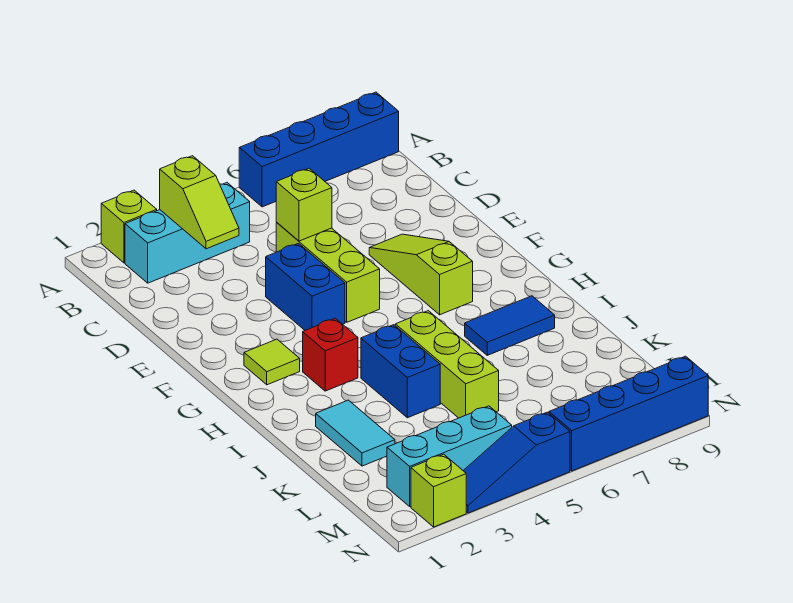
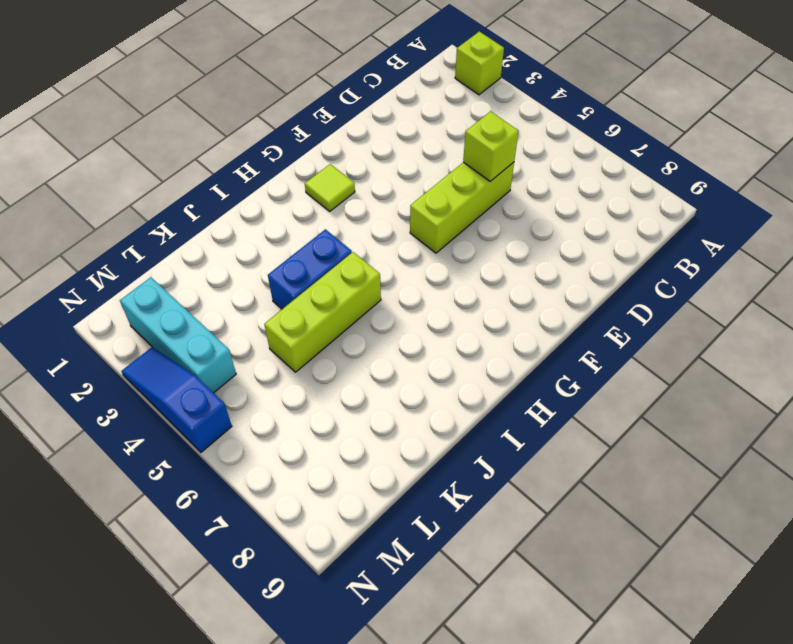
none -> blue 1x4 brick [239,92,399,207]
none -> cyan 1x3 brick [125,183,250,283]
none -> blue 1x2 brick [266,243,345,330]

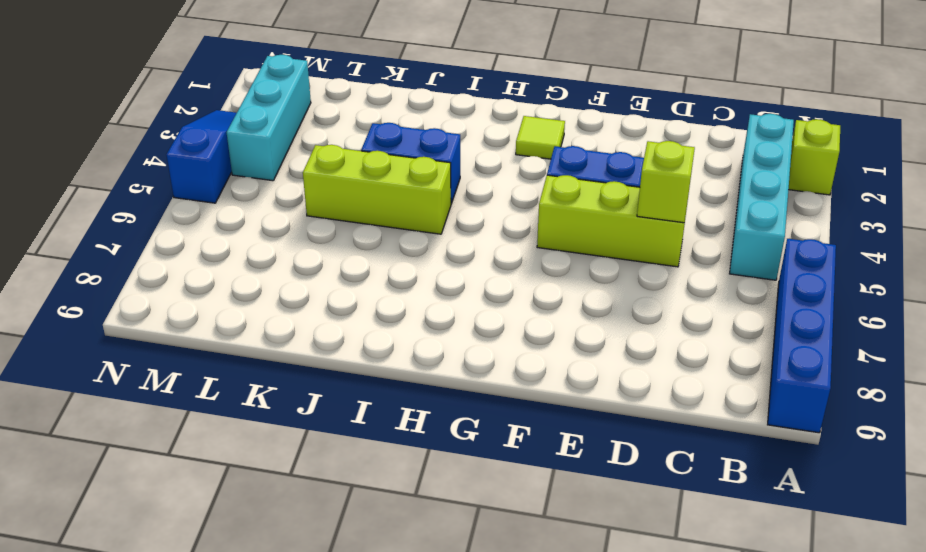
cyan 1x4 brick [730,114,794,280] -> cyan 1x3 brick [125,183,250,283]
none -> lime 1x3 slope [369,234,473,315]
none -> red 1x1 brick [303,318,358,391]
none -> blue 1x2 tile [465,296,555,355]

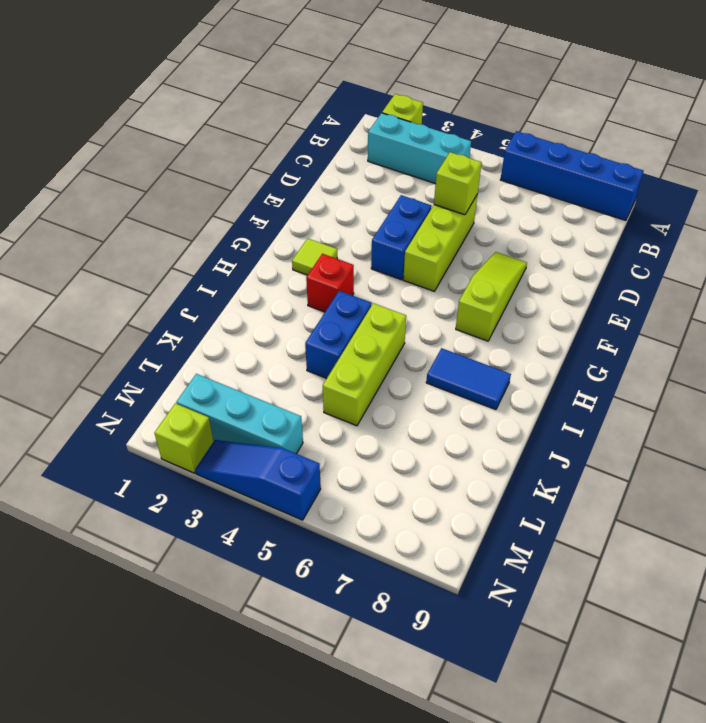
none -> cyan 1x2 tile [316,400,395,466]
none -> blue 1x4 brick [549,356,708,471]
none -> lime 1x2 slope [160,156,239,249]

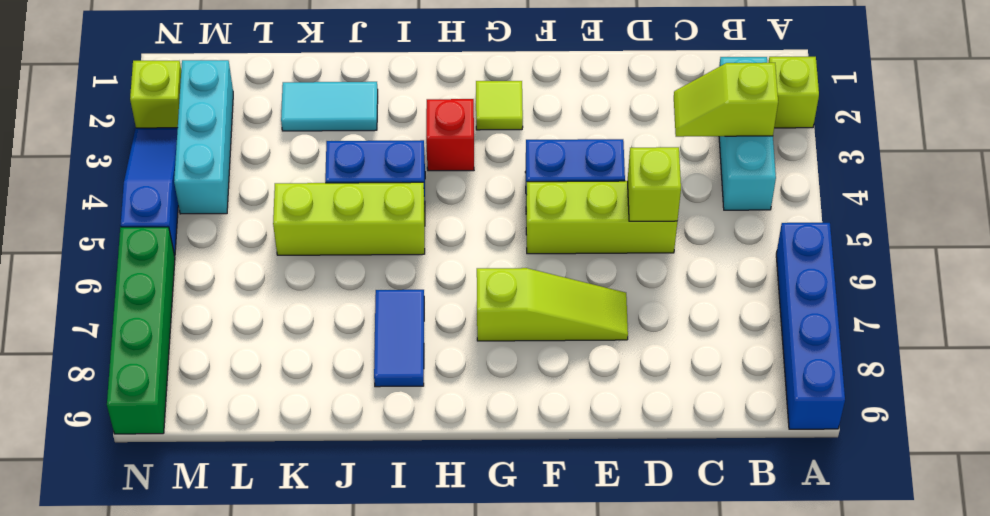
green 1x4 brick [107,227,175,434] -> blue 1x4 brick [549,356,708,471]

